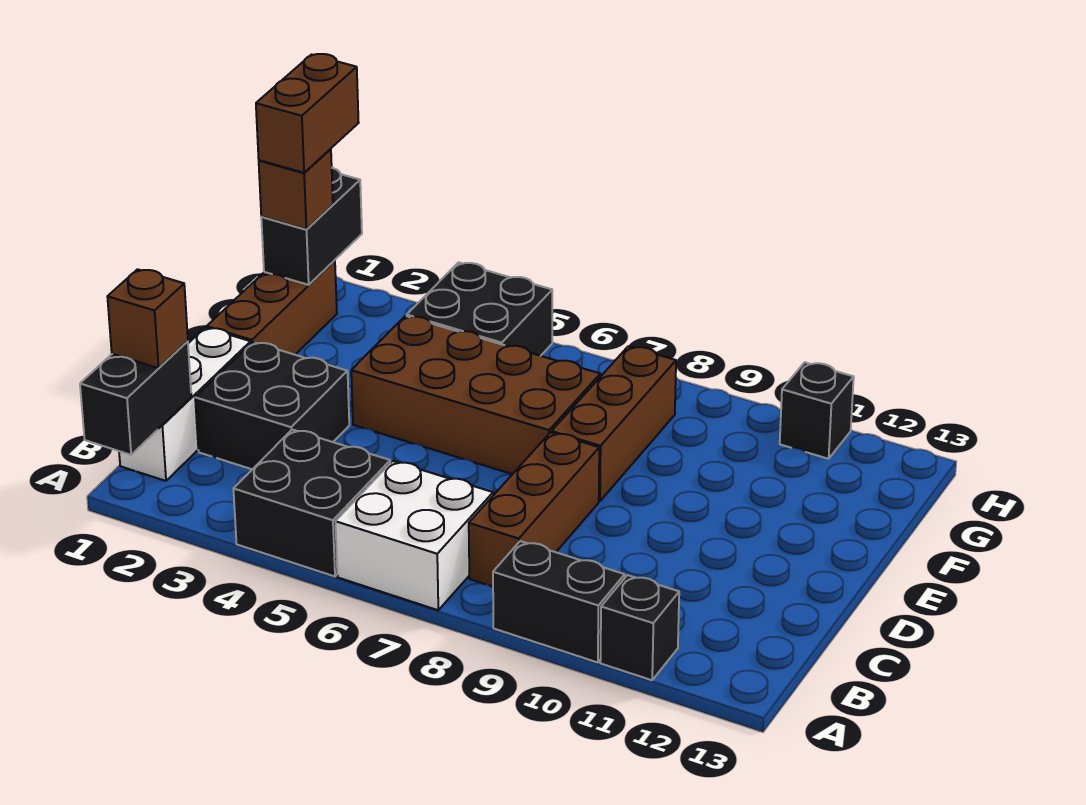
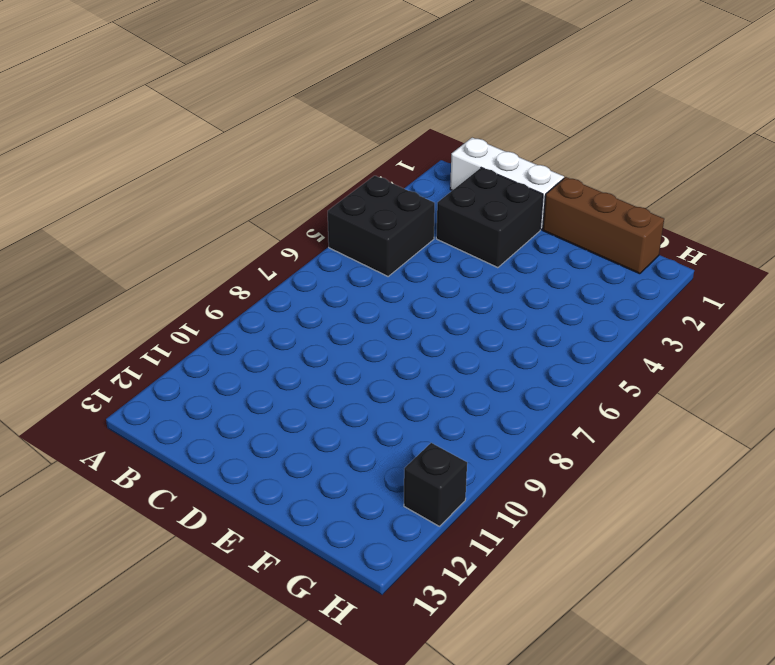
none -> white 2x2 brick [335,461,493,610]
none -> black 1x2 brick [493,541,625,662]
none -> black 1x1 brick [600,575,679,680]

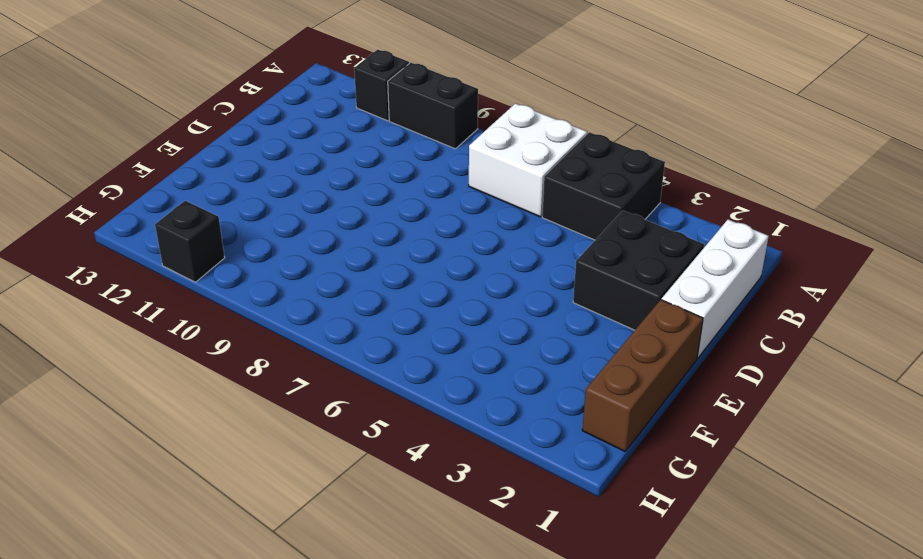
none -> brown 1x3 brick [469,433,599,586]
none -> brown 2x4 brick [351,316,600,474]
none -> brown 1x3 brick [552,346,676,501]

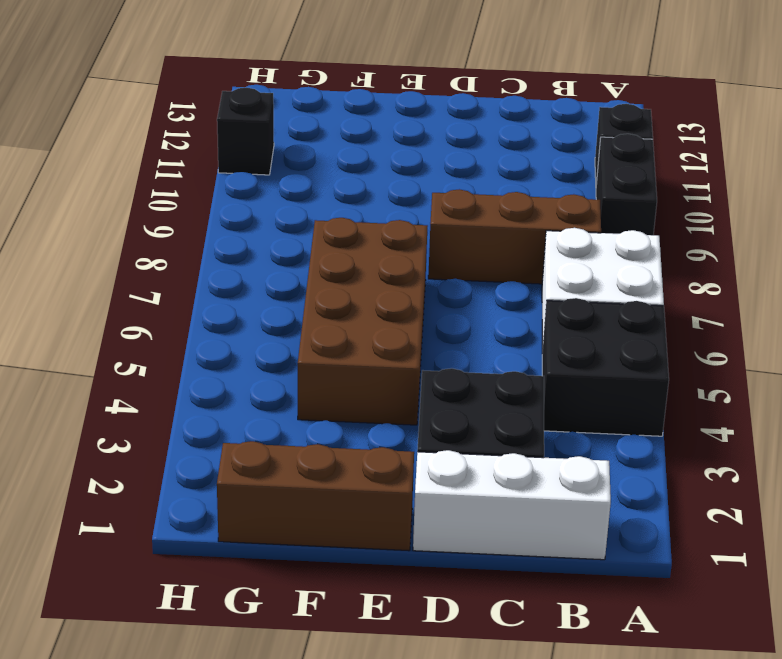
none -> brown 1x3 brick [552,346,676,501]
none -> black 2x2 brick [407,262,552,356]
none -> black 1x2 brick [80,341,191,455]

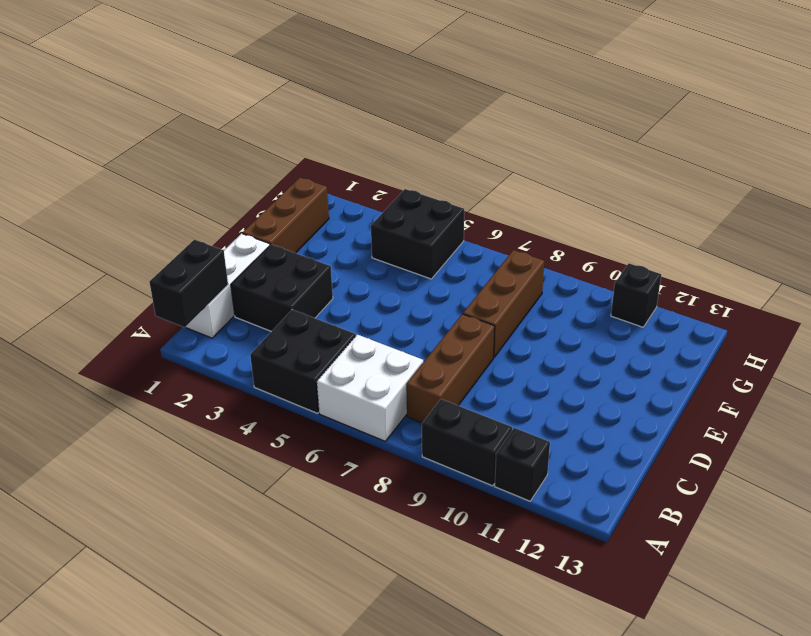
none -> brown 2x4 brick [351,316,600,474]
none -> black 1x2 brick [261,168,362,285]
none -> brown 1x1 brick [107,269,188,368]

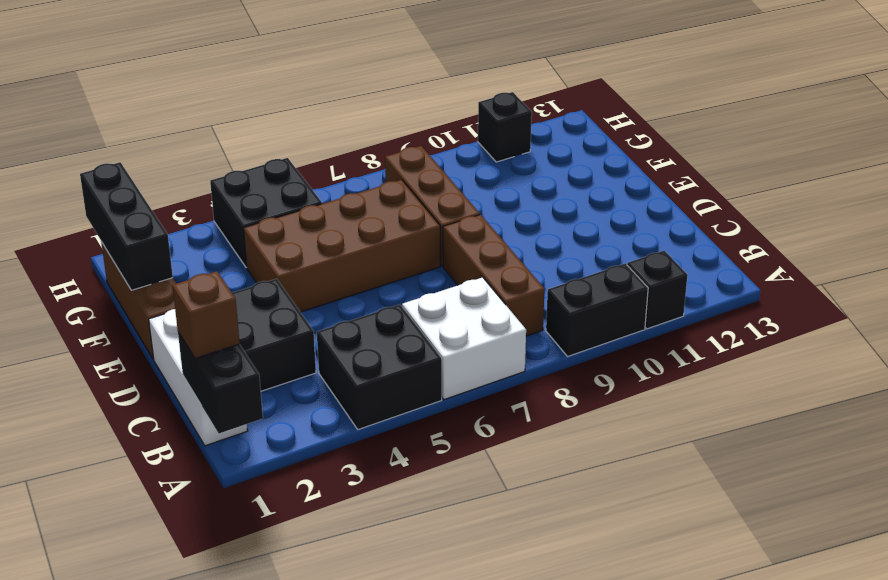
black 1x3 brick [80,162,173,290] -> black 1x2 brick [261,168,362,285]
none -> brown 1x1 brick [259,149,333,229]
none -> brown 1x2 brick [256,54,359,173]

